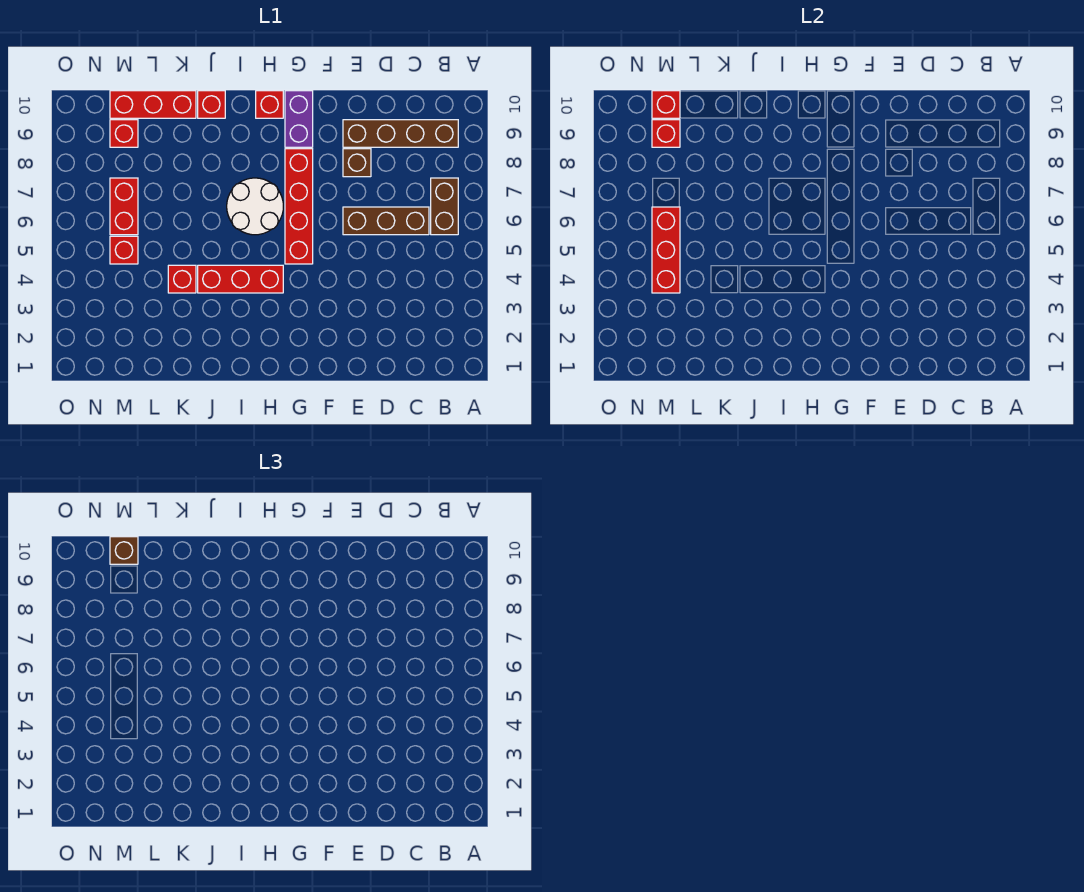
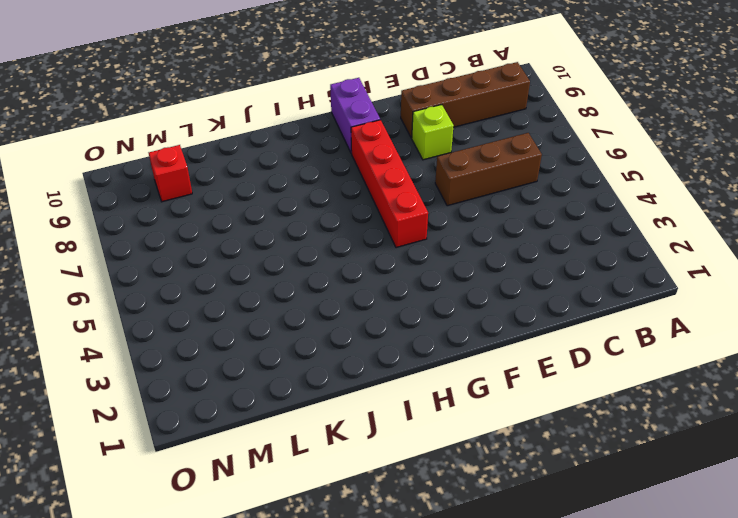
lime 1x1 brick [412,105,454,160] -> brown 1x1 brick [343,149,371,177]
none -> brown 1x2 brick [431,178,458,235]
none -> red 1x3 brick [198,265,283,293]
none -> white 2x2 round brick [227,178,283,235]

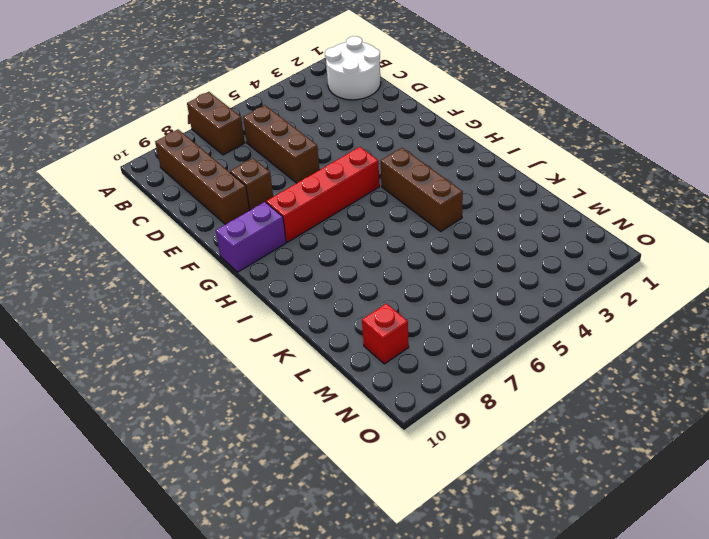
brown 1x2 brick [187,92,245,155] -> brown 1x2 brick turned to [431,178,458,235]
white 2x2 round brick [325,36,381,100] -> white 2x2 round brick moved to [227,178,283,235]
brown 1x3 brick [380,148,463,231] -> red 1x3 brick [198,265,283,293]
none -> red 1x1 brick [256,91,283,118]
none -> red 1x1 brick [198,91,225,118]
none -> red 1x1 brick [168,265,196,293]

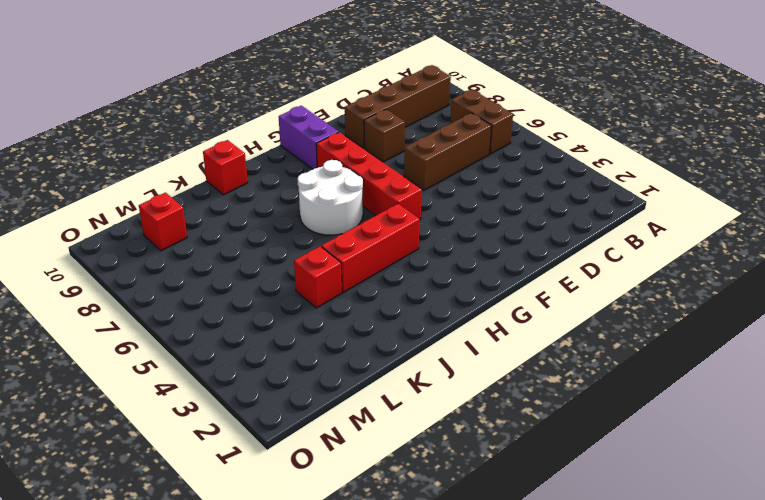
none -> red 1x1 brick [256,91,283,118]
none -> red 1x3 brick [110,91,196,118]
none -> red 1x1 brick [110,236,138,264]

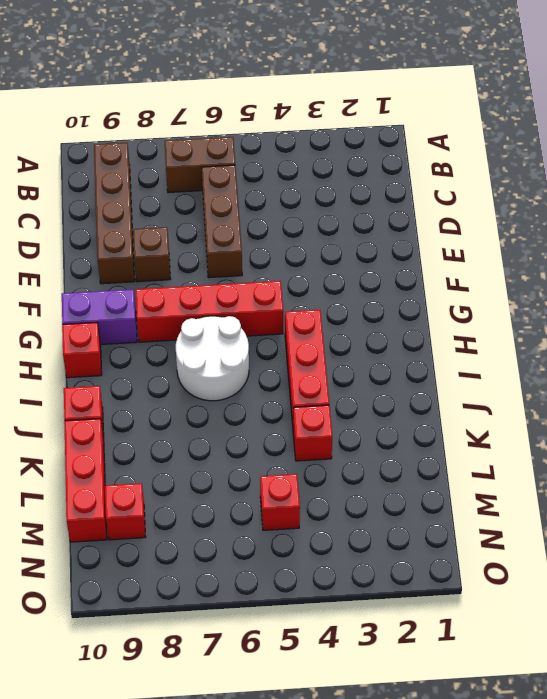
none -> red 1x2 brick [110,178,138,235]
none -> red 1x3 brick [652,207,680,293]
none -> red 1x1 brick [652,120,680,147]

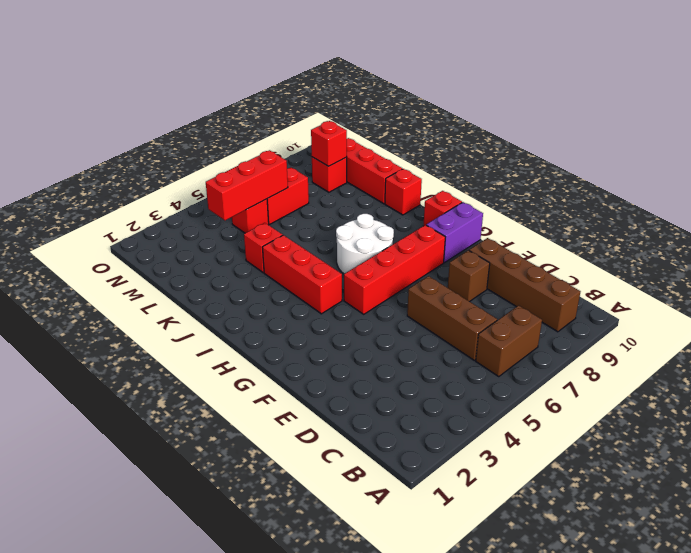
none -> red 1x1 brick [652,91,680,118]
none -> brown 1x1 brick [110,537,138,564]

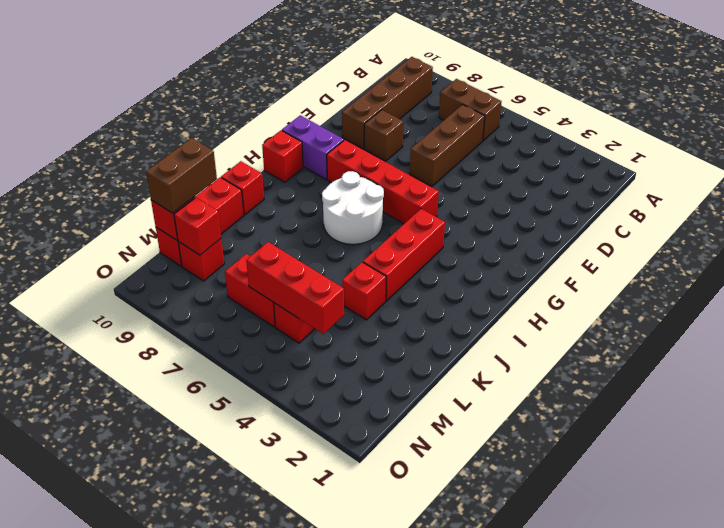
brown 1x2 brick [146,138,217,213] -> brown 1x1 brick [110,537,138,564]

